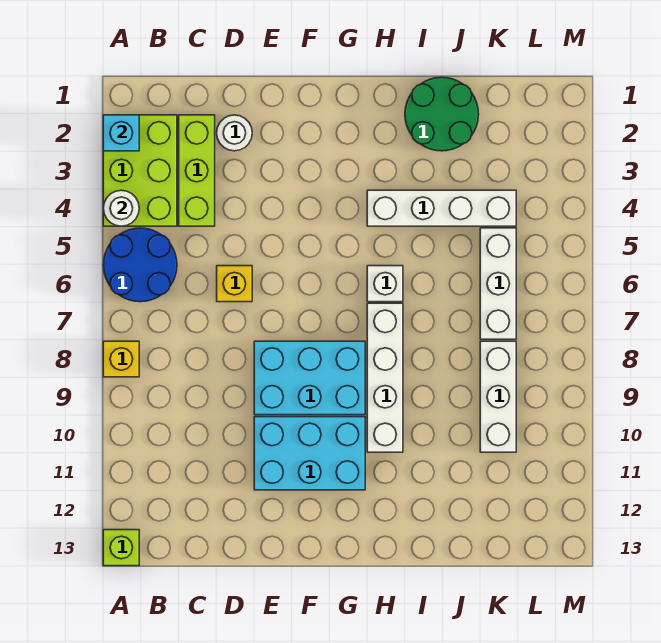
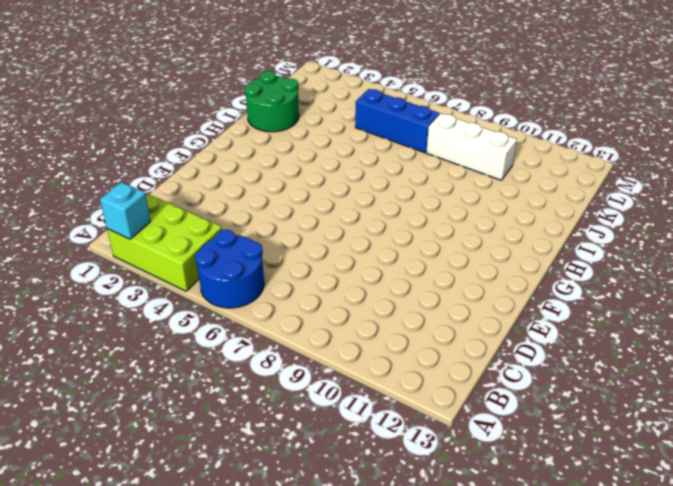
blue 1x3 brick [355,89,440,153] -> white 1x3 brick [480,228,516,339]
none -> yellow 1x1 brick [103,341,139,377]
none -> lime 1x1 brick [103,530,139,566]
none -> lime 1x3 brick [179,115,215,226]

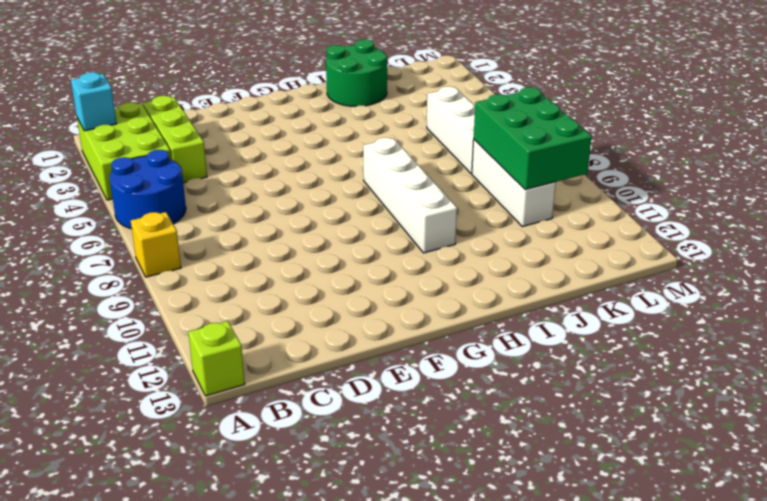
green 2x3 brick [474,87,592,190] -> none
none -> white 1x1 round brick [217,115,252,151]
none -> yellow 1x1 brick [217,266,252,302]
none -> cyan 2x3 brick [254,341,365,415]

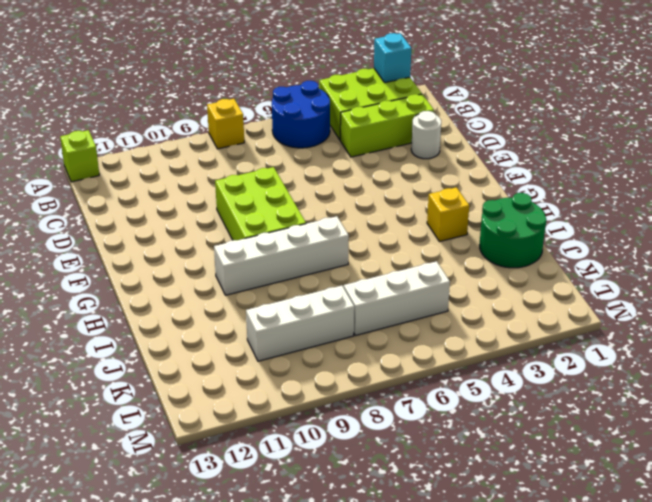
lime 2x3 brick [215,167,306,240] -> cyan 2x3 brick [254,341,365,415]
yellow 1x1 brick [427,187,469,242] -> yellow 1x1 brick moved to [217,266,252,302]
none -> cyan 2x3 brick [254,417,365,490]
none -> white 1x4 brick [367,190,516,226]
none -> white 1x1 brick [367,266,403,302]

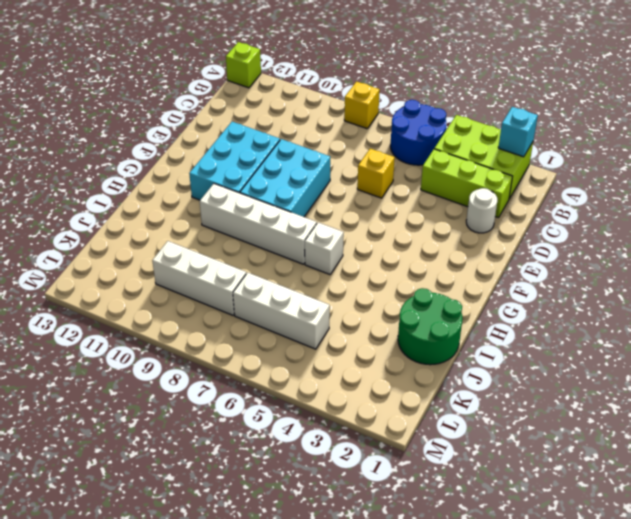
none -> white 1x4 brick [367,190,516,226]
none -> white 1x1 round brick [103,190,139,226]

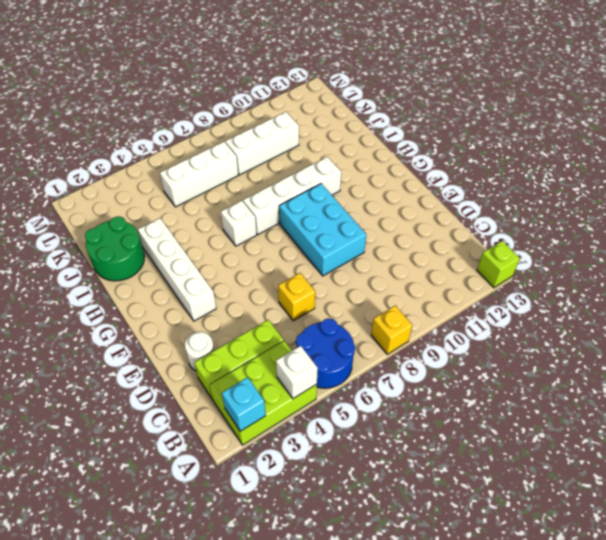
white 1x1 brick [276,346,318,398] -> white 1x1 round brick [103,190,139,226]
white 1x4 brick [138,218,216,321] -> white 1x4 brick moved to [367,190,516,226]
none -> cyan 2x3 brick [254,417,365,490]

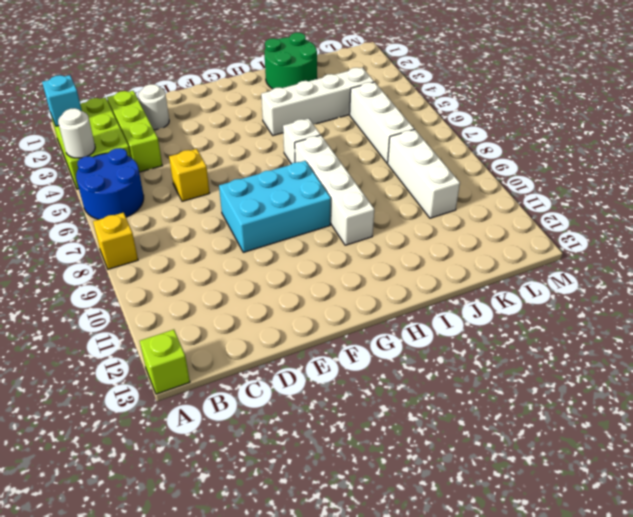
none -> cyan 2x3 brick [254,417,365,490]

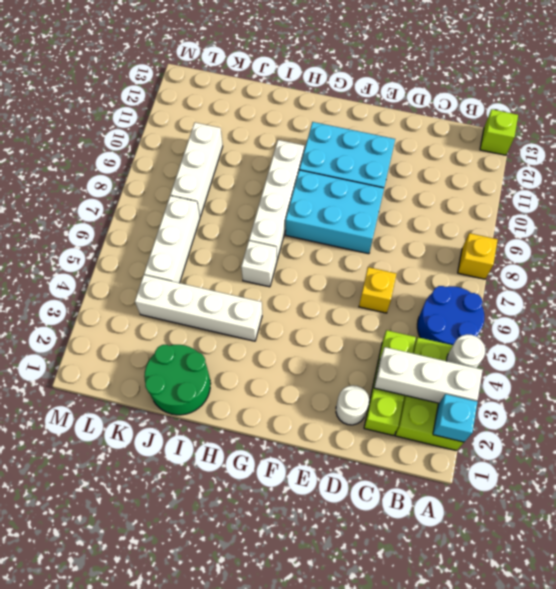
white 1x3 brick [374,347,483,403] -> none

